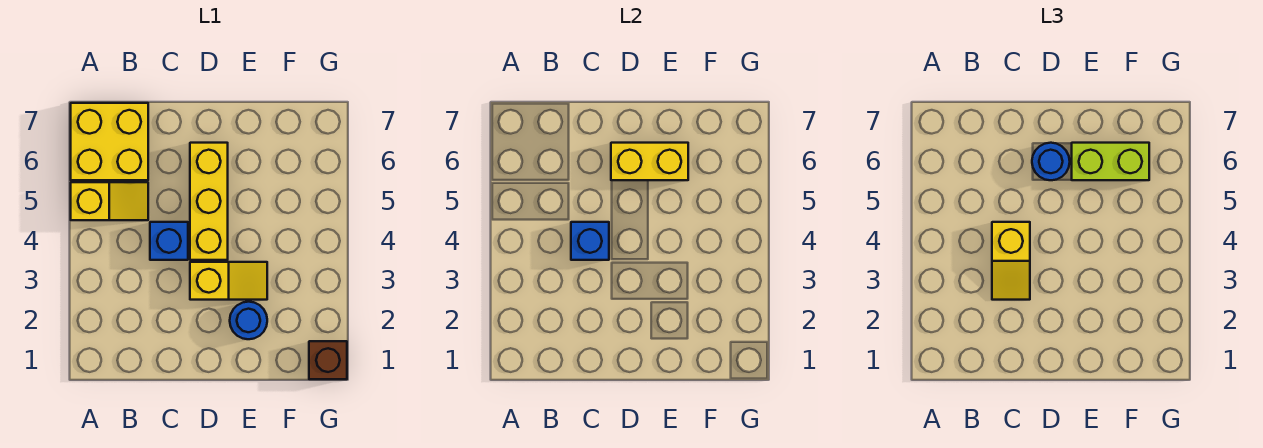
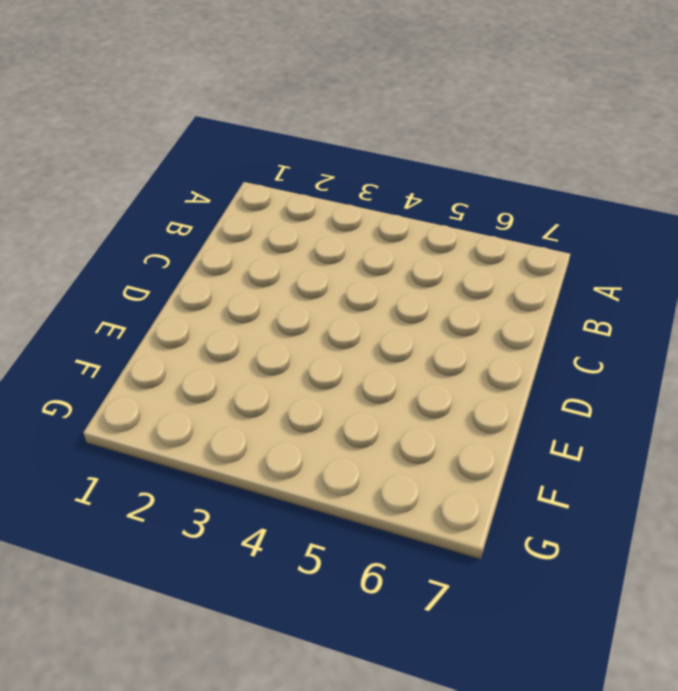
none -> yellow 1x2 slope [71,182,148,220]
none -> yellow 2x2 brick [71,103,148,180]
none -> blue 1x1 brick [150,222,188,260]

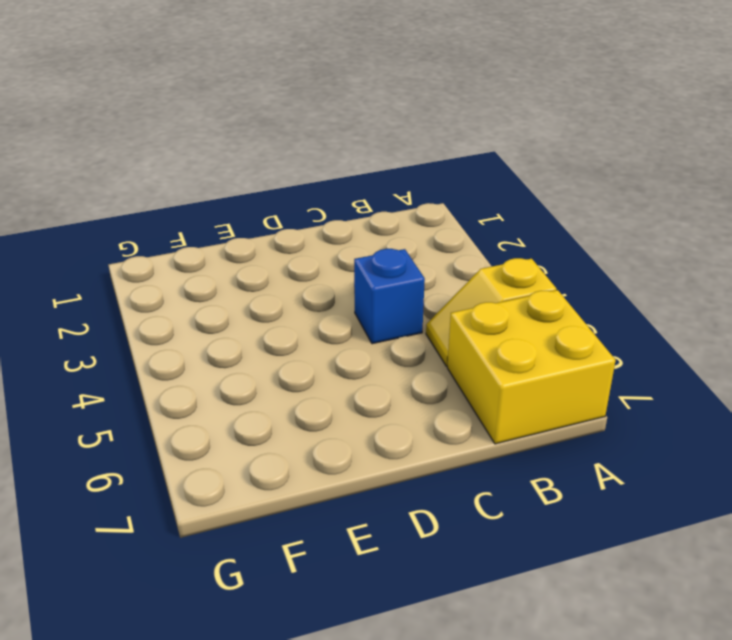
none -> yellow 1x2 slope [190,262,267,300]
none -> yellow 1x3 brick [190,143,228,260]
none -> blue 1x1 round brick [230,302,267,339]

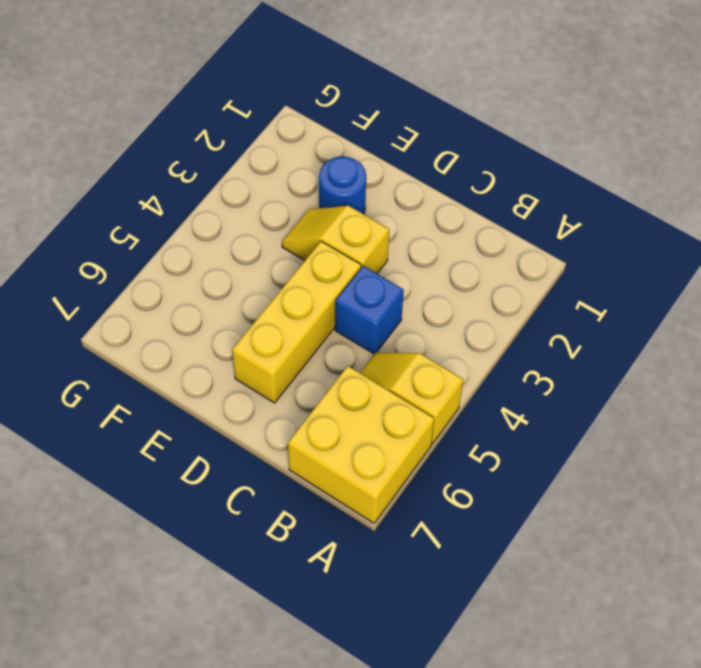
none -> brown 1x1 brick [309,341,347,379]
none -> blue 1x1 brick [571,222,609,260]
none -> yellow 1x2 brick [611,143,688,180]

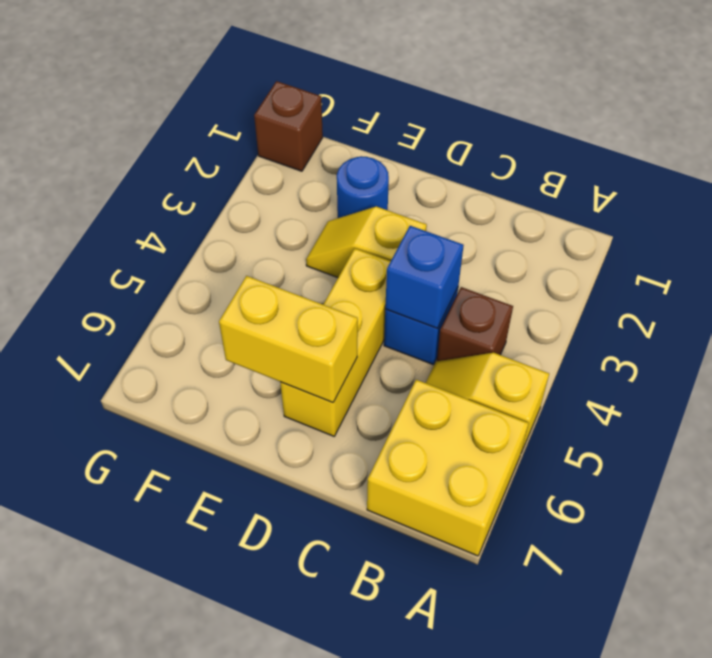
brown 1x1 brick [437,287,513,361] -> none
none -> yellow 1x2 slope [992,222,1030,300]
none -> blue 1x1 round brick [1032,143,1070,180]
none -> lime 1x2 brick [1072,143,1149,180]

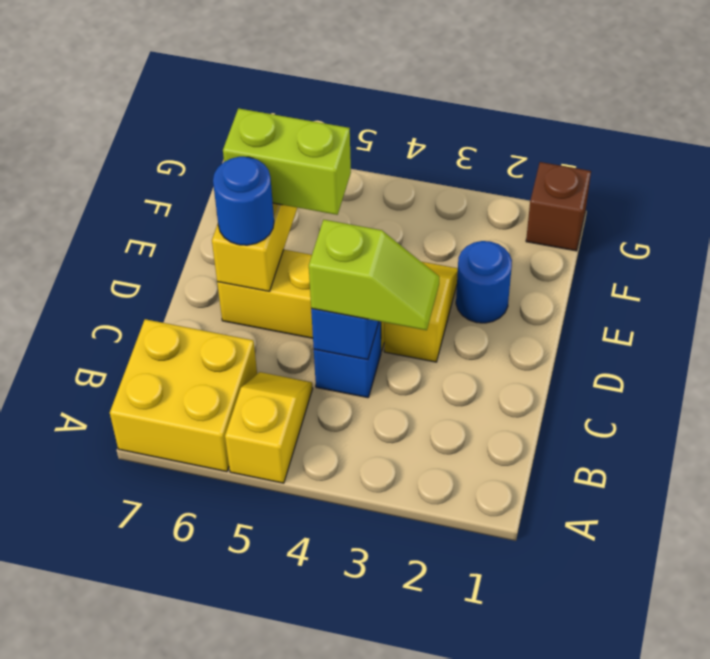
lime 1x2 slope [309,220,439,330] -> yellow 1x2 slope [992,222,1030,300]
lime 1x2 brick [223,108,351,215] -> lime 1x2 brick turned to [1072,143,1149,180]

